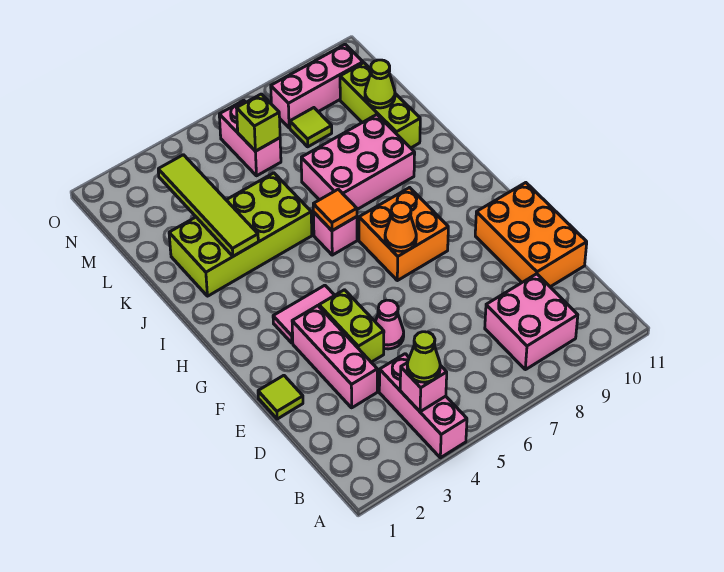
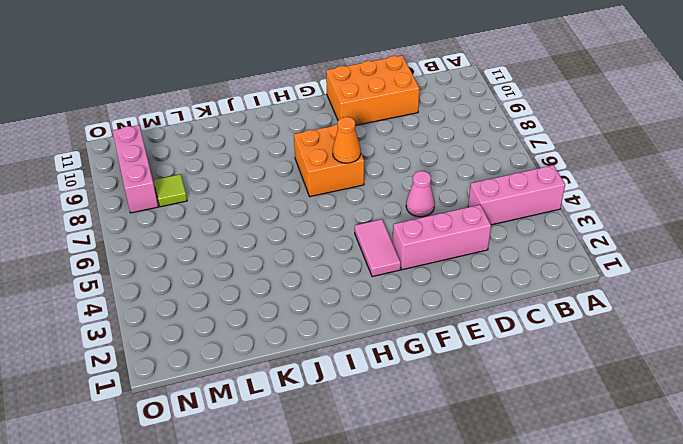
none -> pink 2x2 brick [485,274,578,370]
none -> lime 1x1 tile [258,375,303,419]
none -> lime 1x2 brick [319,290,384,362]

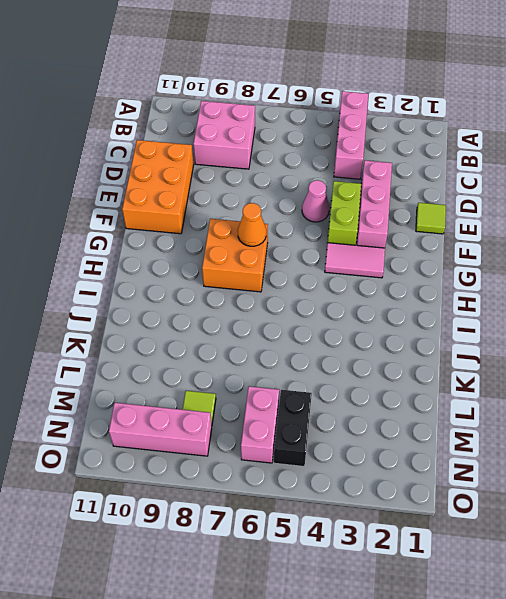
black 1x2 brick [274,390,312,466] -> none
none -> pink 1x1 brick [313,212,357,255]
none -> lime 2x4 brick [169,173,312,296]
none -> pink 2x3 brick [301,115,415,209]

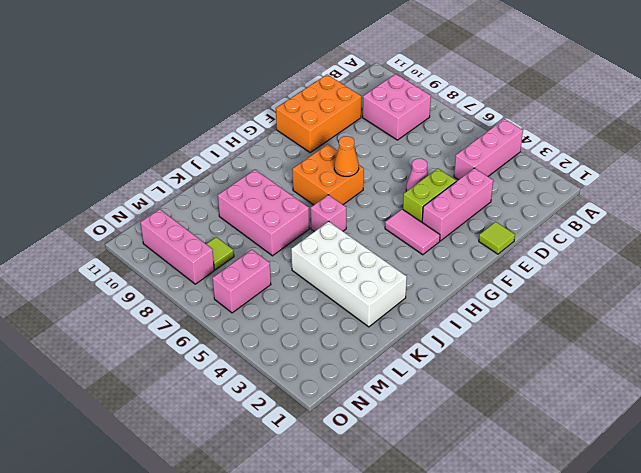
white 2x4 brick [291,221,407,327] -> lime 2x4 brick [169,173,312,296]
none -> lime 1x3 brick [340,63,420,148]
none -> pink 1x1 brick [400,363,447,412]
none -> orange 1x1 tile [313,189,357,231]

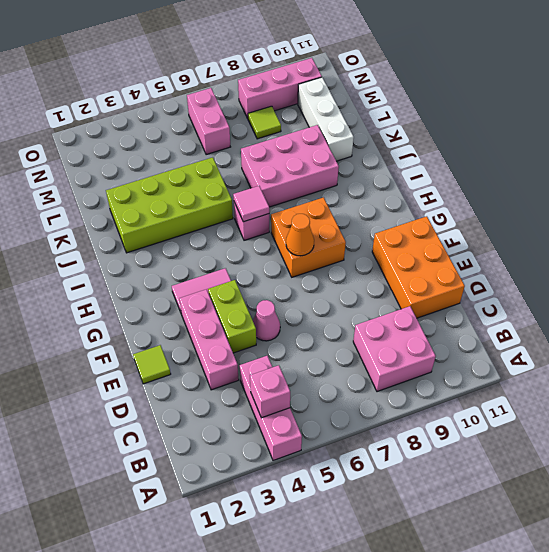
pink 1x1 tile [233,186,269,222] -> orange 1x1 tile [313,189,357,231]
white 1x3 brick [298,77,354,161] -> lime 1x3 brick [340,63,420,148]
none -> lime 1x4 tile [158,155,258,256]
none -> lime 1x1 cone [365,60,395,108]
none -> lime 1x1 brick [237,94,280,151]

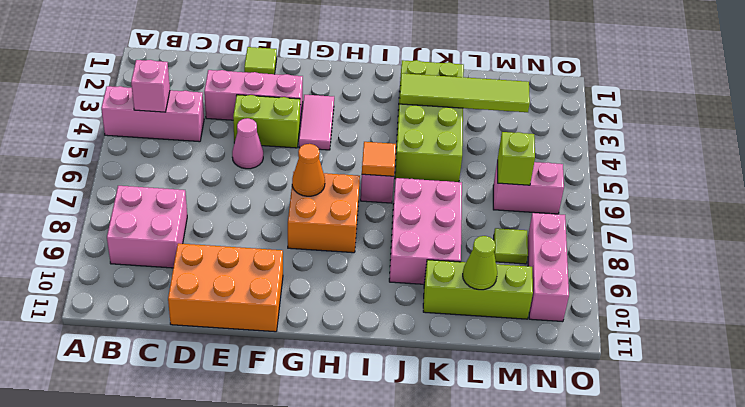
none -> lime 1x1 cone [407,332,440,382]

